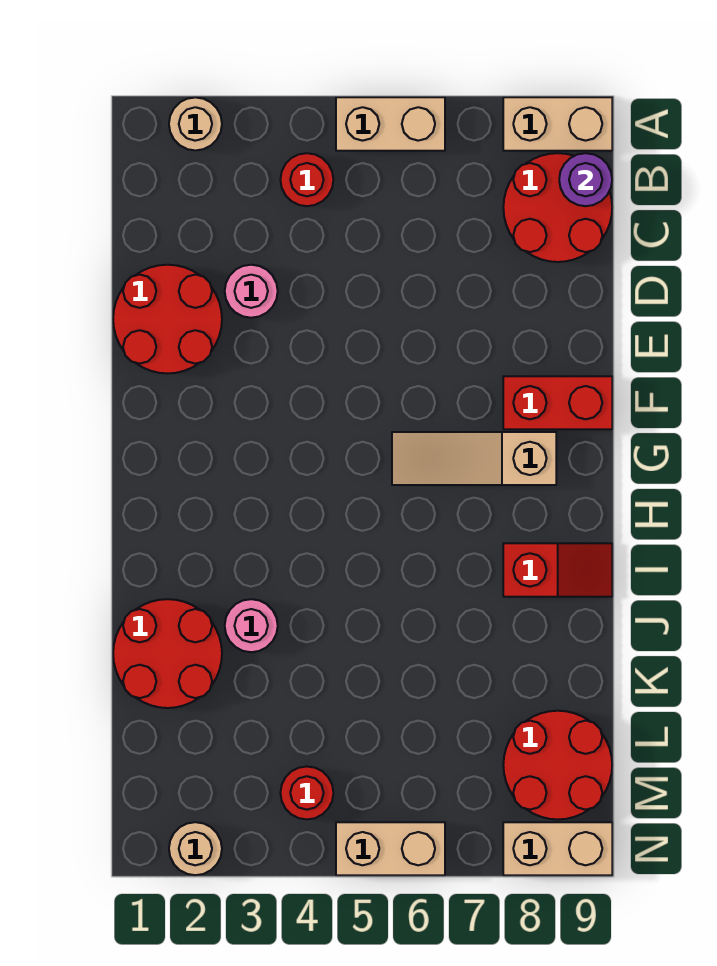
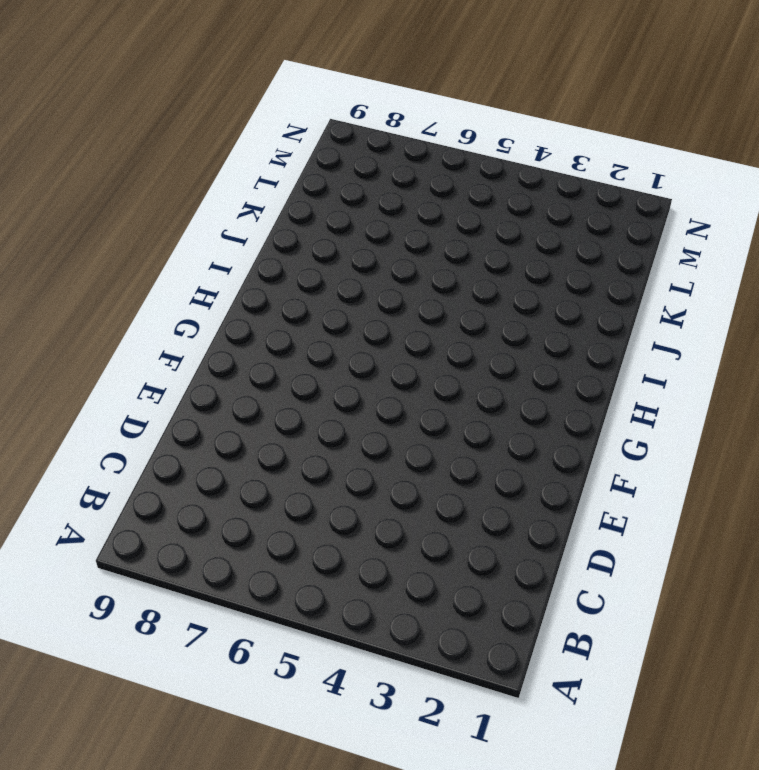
none -> tan 1x1 round brick [169,97,222,150]
none -> tan 1x2 brick [336,97,445,151]
none -> tan 1x2 brick [503,97,612,151]

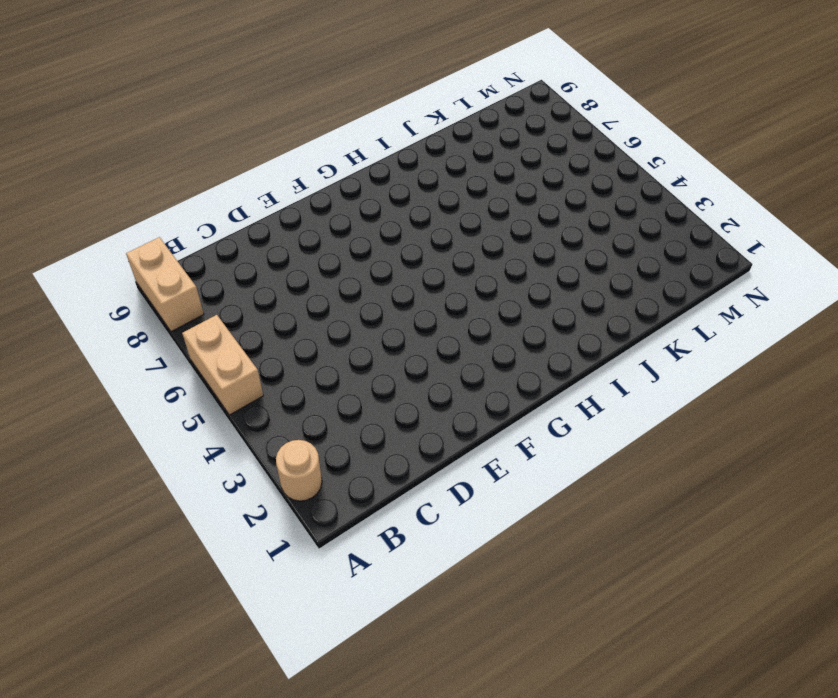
none -> red 1x1 round brick [280,153,333,206]
none -> red 2x2 round brick [503,153,612,262]
none -> red 2x2 round brick [113,265,222,373]

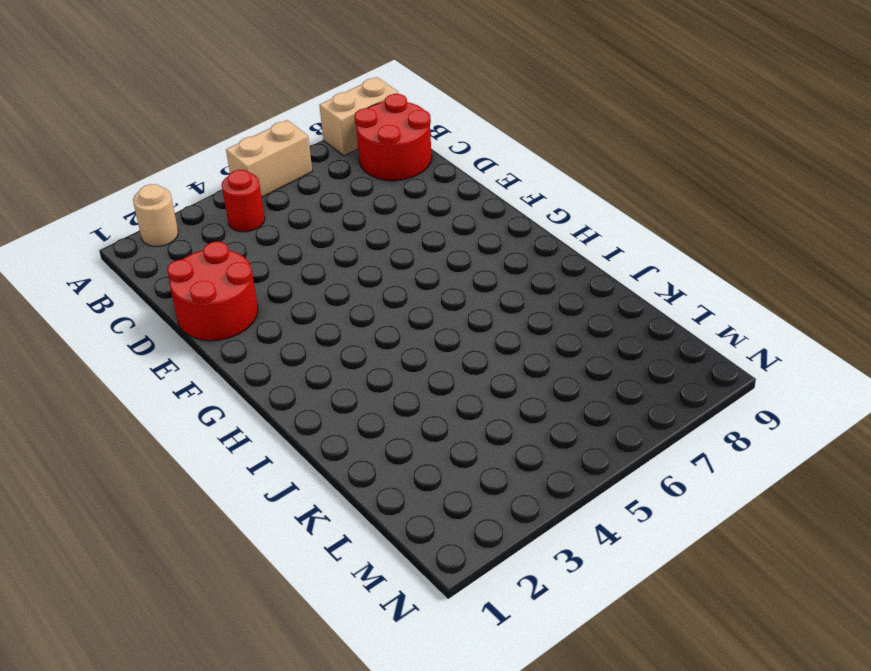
none -> pink 1x1 round brick [225,265,278,318]
none -> red 1x2 brick [503,376,612,429]
none -> tan 1x3 slope [392,432,556,485]

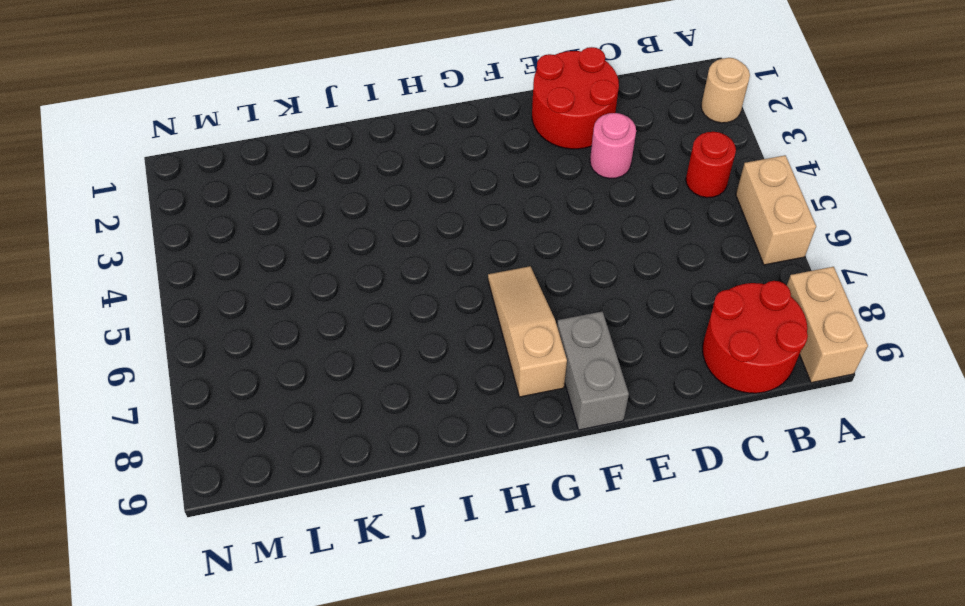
grey 1x2 brick [557,311,629,430] -> red 1x2 brick [503,376,612,429]
none -> red 1x2 slope [503,543,612,597]
none -> red 2x2 round brick [113,599,222,708]
none -> pink 1x1 round brick [225,599,278,652]

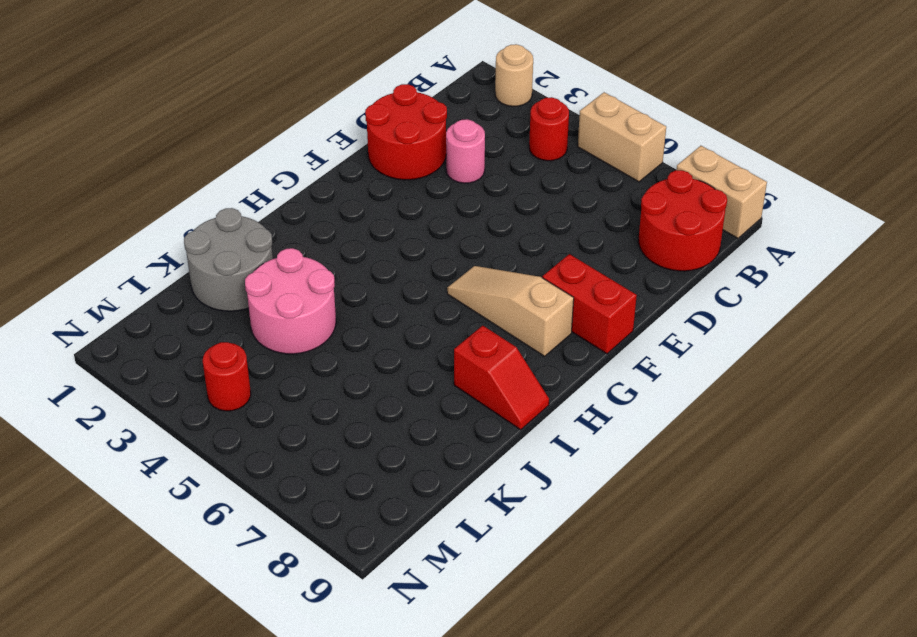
grey 2x2 round brick [184,208,273,311] -> red 2x2 round brick [113,599,222,708]
pink 2x2 round brick [245,248,336,354] -> pink 1x1 round brick [225,599,278,652]
none -> red 2x2 round brick [503,711,612,819]
none -> tan 1x1 round brick [169,822,222,875]
none -> tan 1x2 brick [336,822,445,875]

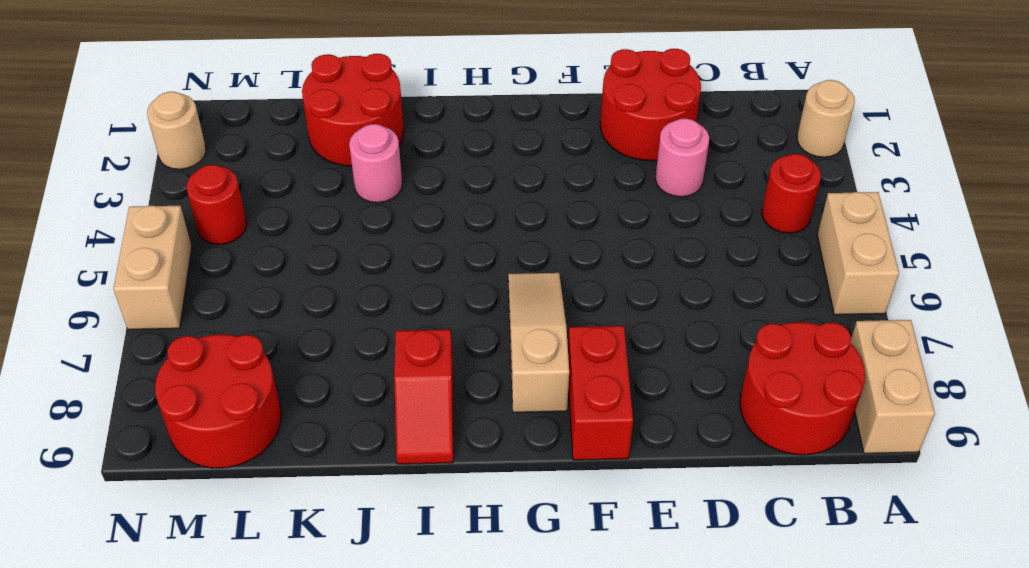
none -> tan 1x2 brick [503,822,612,875]
none -> purple 1x1 round brick [559,153,612,206]

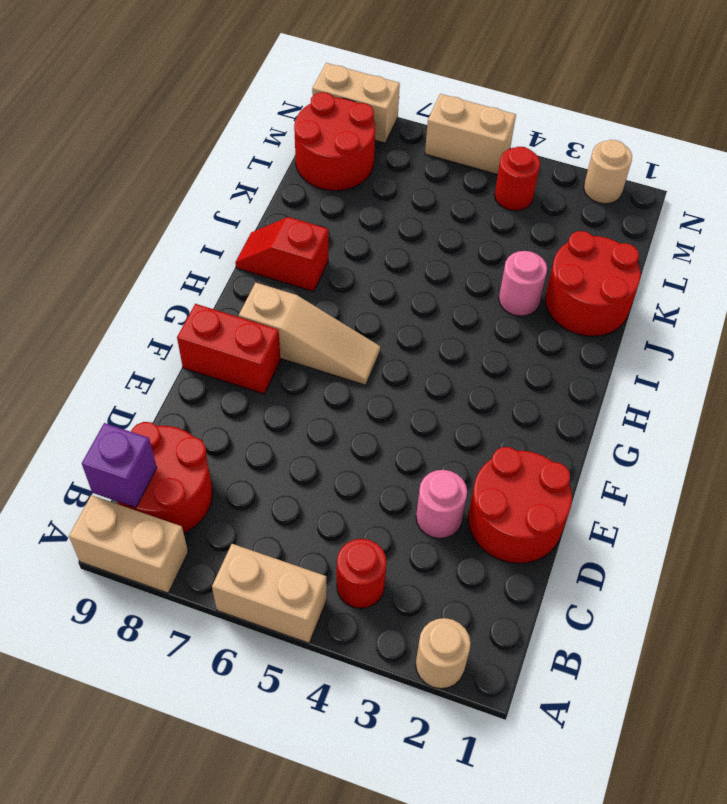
purple 1x1 brick [82,423,157,508] -> purple 1x1 round brick [559,153,612,206]

